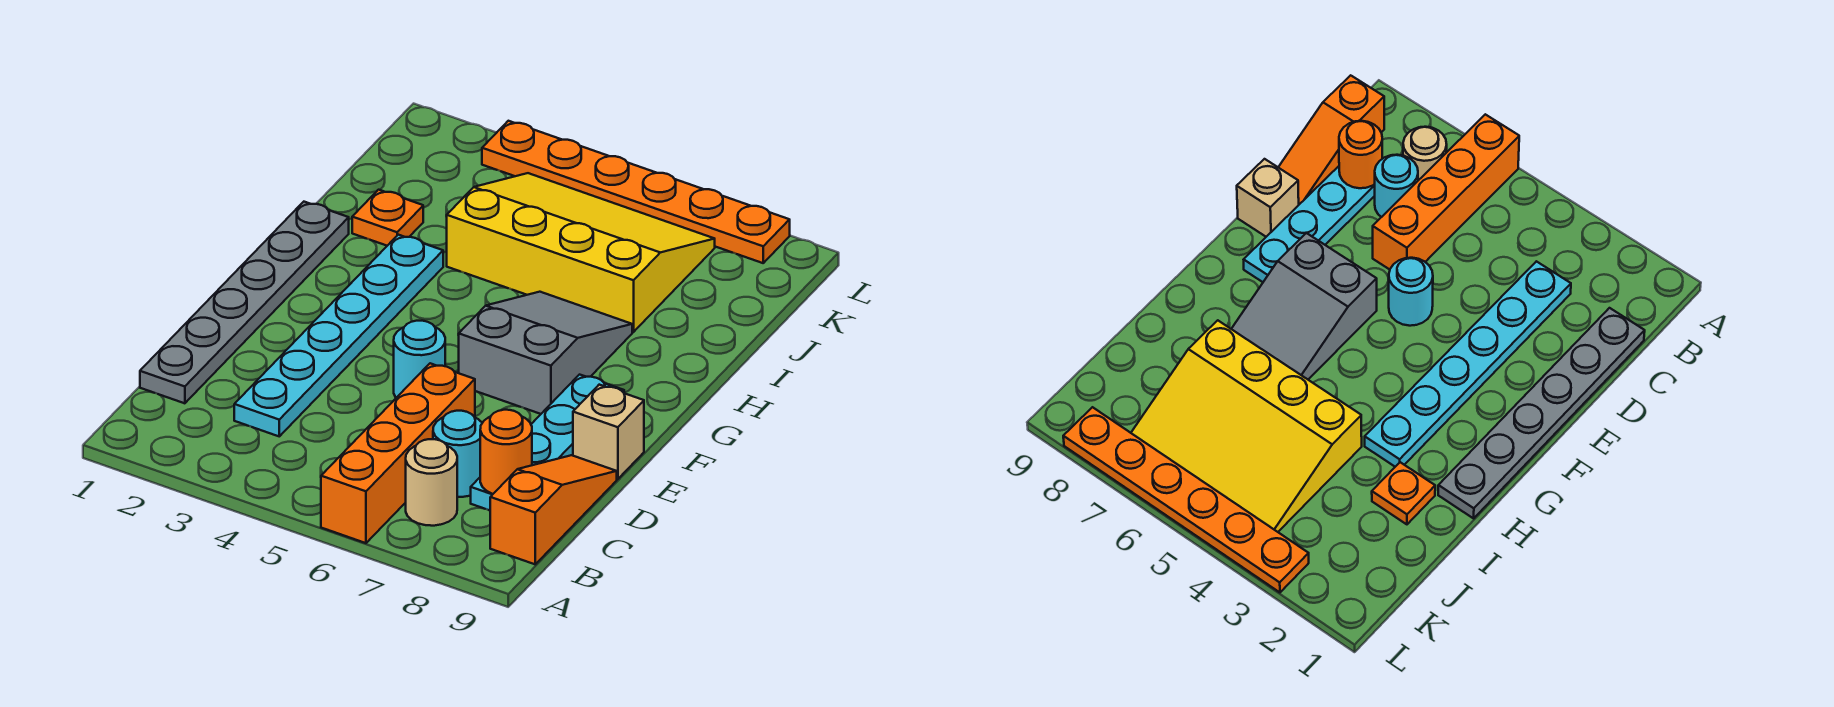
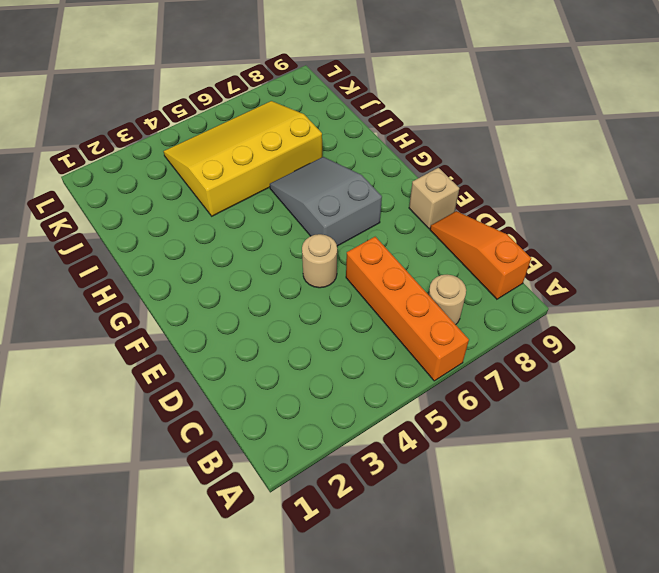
tan 1x1 round brick [302,234,337,288] -> cyan 1x1 round brick [394,321,445,398]
none -> grey 1x6 plate [140,202,349,403]
none -> cyan 1x6 plate [234,235,443,436]
none -> cyan 1x1 round brick [433,411,482,497]

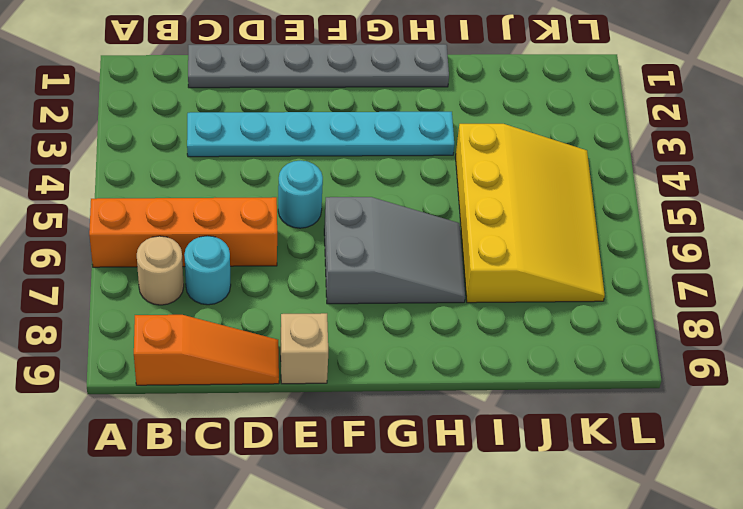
none -> cyan 1x4 plate [471,375,624,511]
none -> orange 1x1 plate [352,190,423,246]
none -> orange 1x6 plate [482,121,790,263]

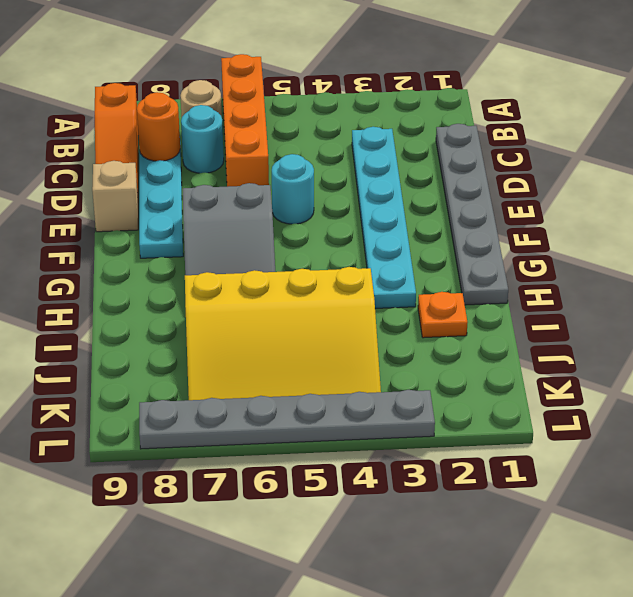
grey 1x6 plate [139,390,435,449] -> orange 1x6 plate [482,121,790,263]

